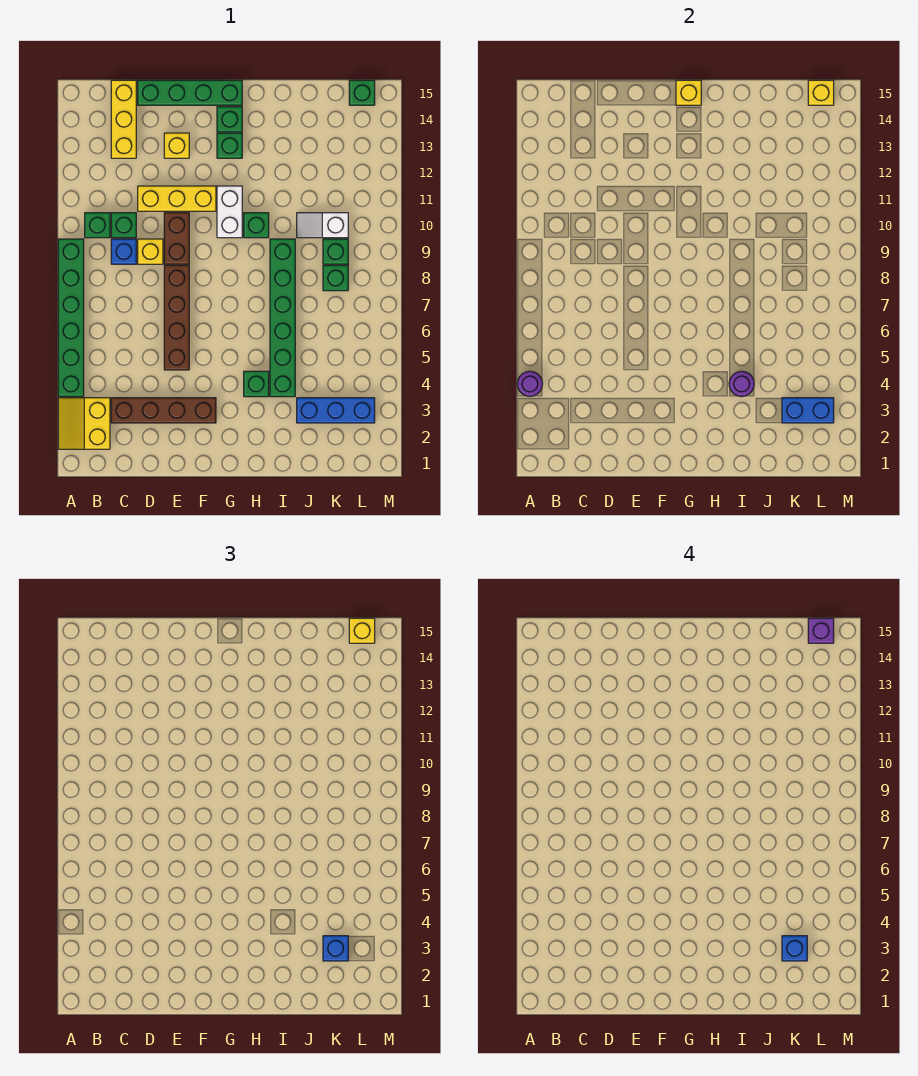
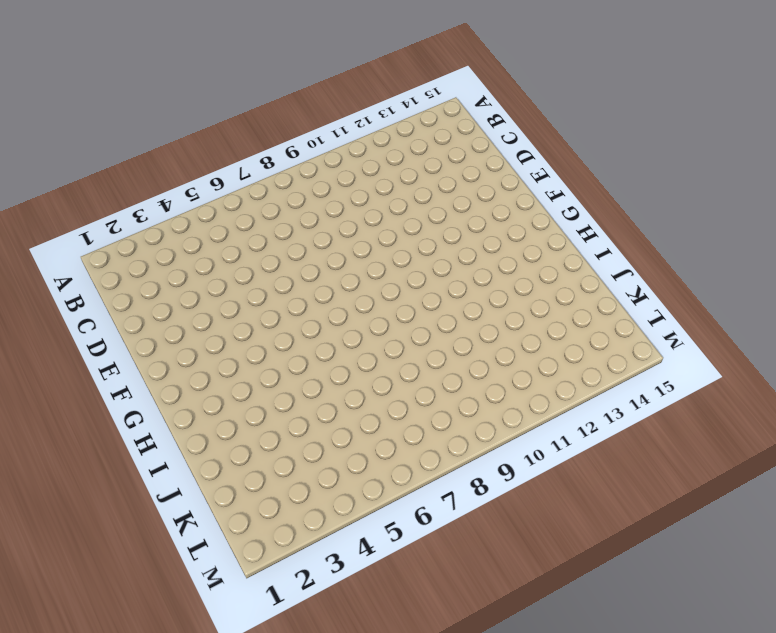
none -> yellow 2x2 slope [58,398,110,449]
none -> green 1x6 brick [58,239,84,397]
none -> green 1x1 brick [85,213,110,238]
none -> brown 1x4 brick [111,398,216,423]

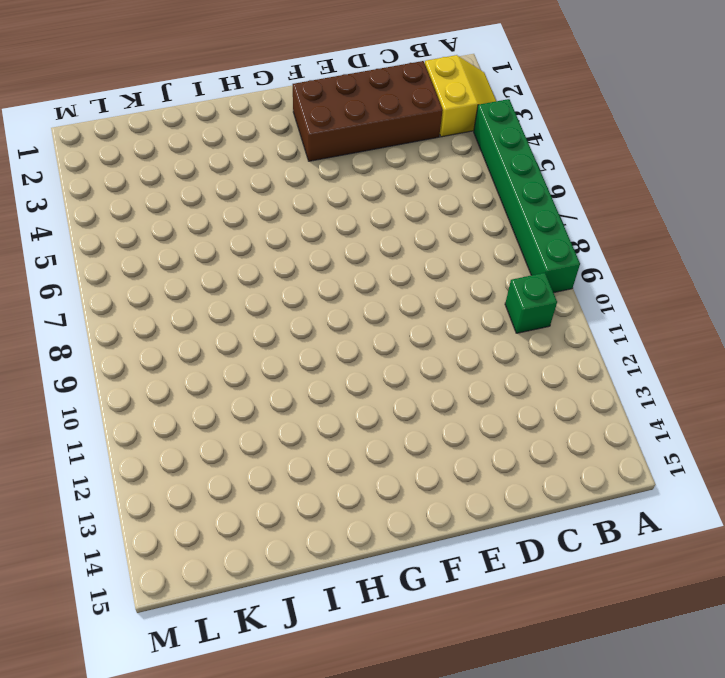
brown 2x4 brick [293,61,443,161] -> brown 1x4 brick [111,398,216,423]
none -> blue 1x1 brick [111,239,136,264]
none -> green 1x1 brick [111,213,136,238]
none -> yellow 1x3 brick [111,80,136,158]
none -> yellow 1x1 brick [138,239,163,264]

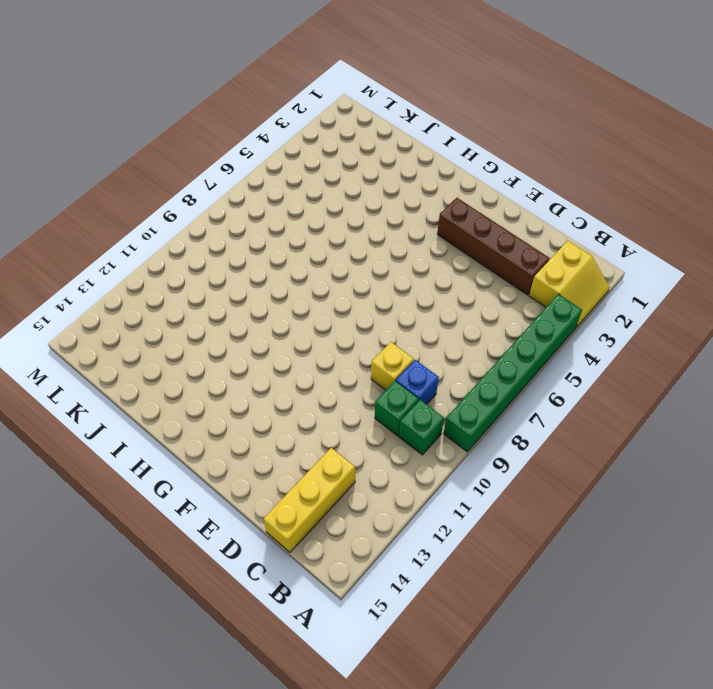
none -> yellow 1x3 brick [138,186,216,211]
none -> green 1x4 brick [138,80,242,105]
none -> brown 1x4 brick [164,265,189,370]
none -> brown 1x2 brick [164,213,189,264]

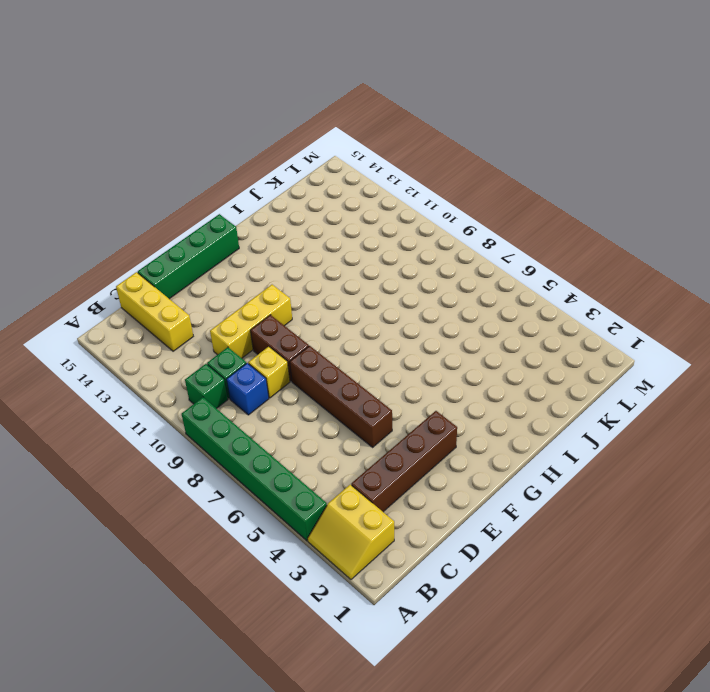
none -> yellow 1x1 brick [164,133,189,158]
none -> white 1x2 brick [217,186,242,238]
none -> green 1x1 brick [217,133,242,158]
none -> green 1x1 brick [217,107,242,132]

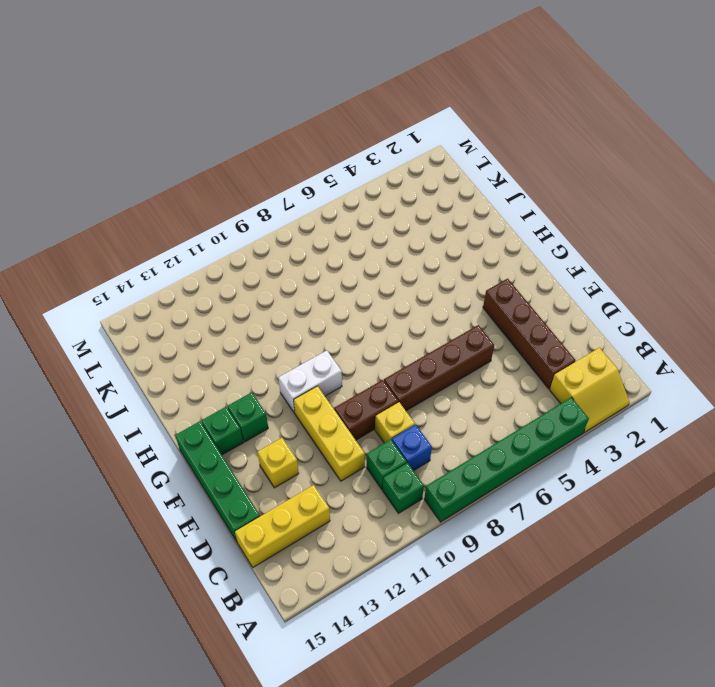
none -> green 1x1 brick [244,371,269,397]
none -> green 1x1 brick [244,213,269,238]
none -> green 1x6 brick [270,239,295,397]
none -> blue 1x3 brick [297,398,375,423]

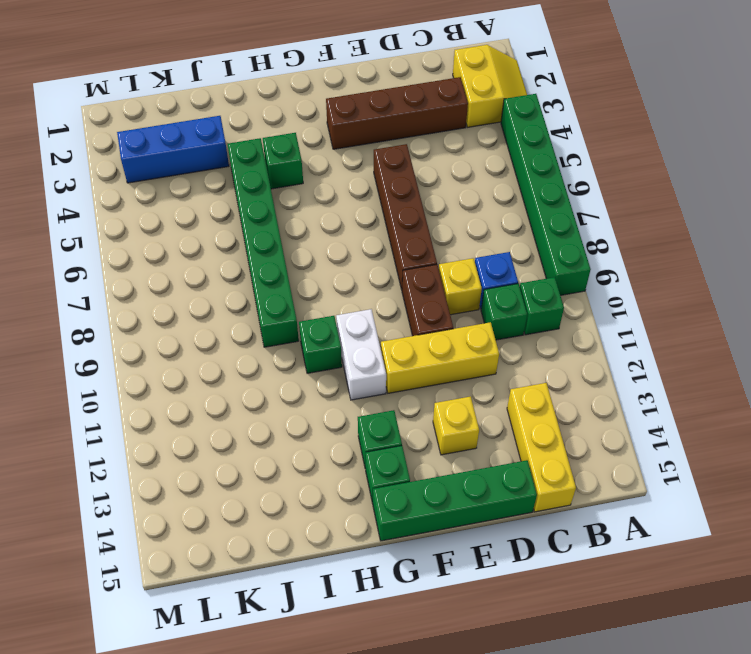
none -> white 1x2 slope [297,213,348,238]
none -> green 1x1 brick [323,265,348,291]
none -> green 1x1 brick [323,239,348,264]
none -> green 1x1 brick [349,80,375,105]

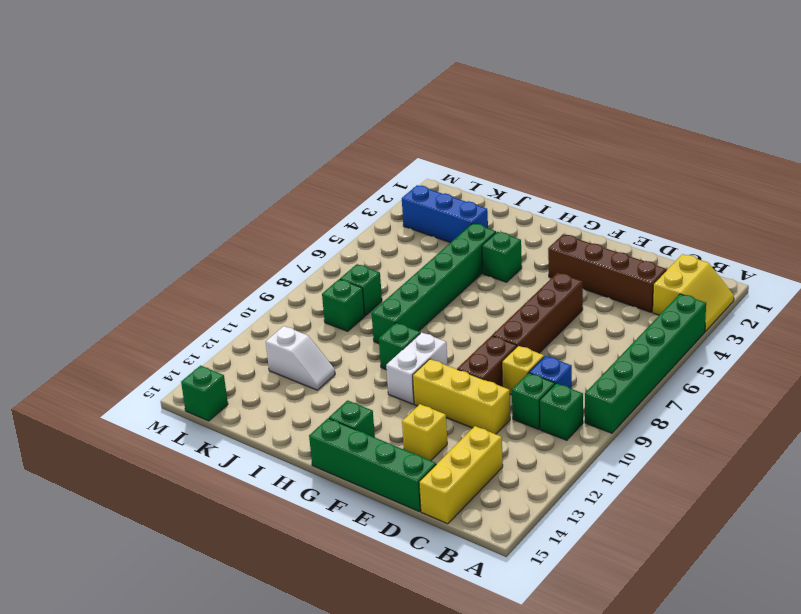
white 1x2 slope [266,326,335,390] -> white 1x2 slope moved to [297,213,348,238]
none -> green 1x1 brick [217,133,242,158]
none -> purple 1x1 round brick [517,371,542,396]
none -> yellow 1x1 brick [676,80,701,105]
none -> purple 1x1 round brick [729,371,754,397]

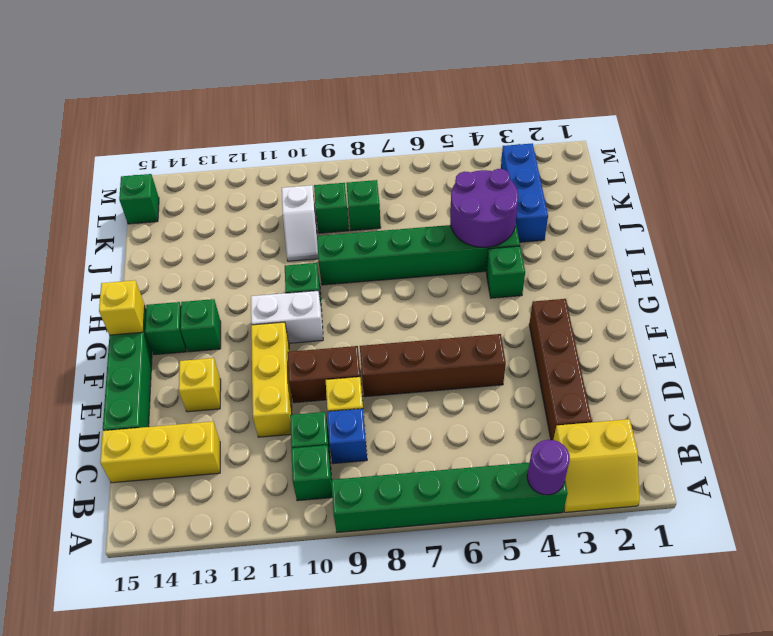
purple 2x2 round brick [450,169,518,247] -> purple 1x1 round brick [729,371,754,397]
none -> blue 1x2 brick [782,398,834,423]
none -> yellow 1x1 brick [808,80,834,105]
none -> blue 1x1 brick [323,936,348,961]
none -> yellow 1x1 brick [349,618,375,643]

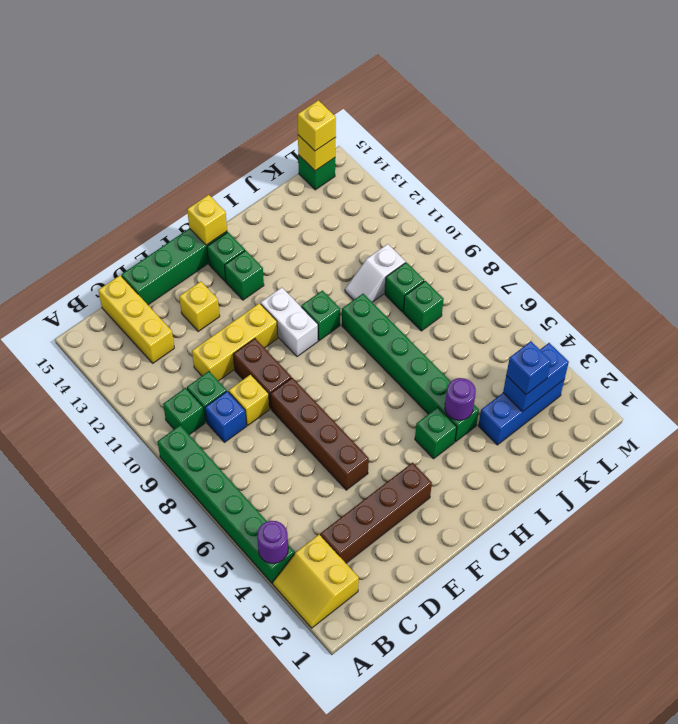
none -> blue 1x1 brick [782,936,807,961]
none -> purple 1x1 brick [808,618,834,643]

